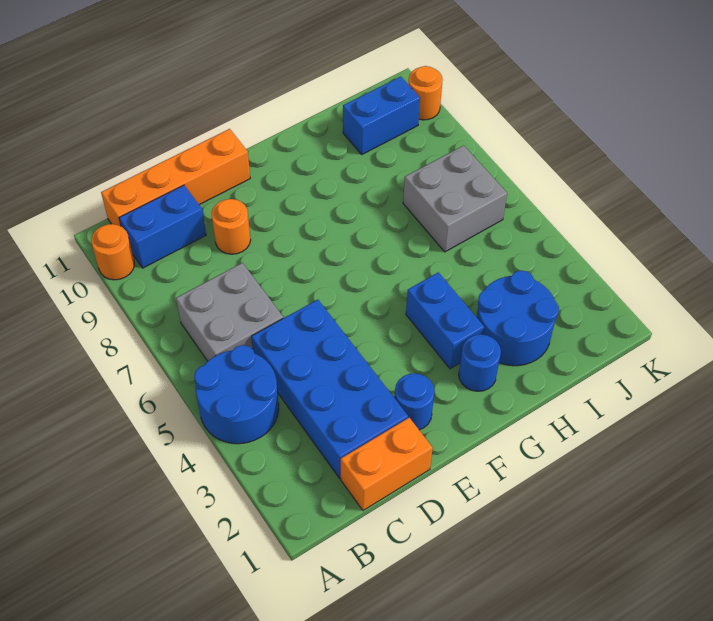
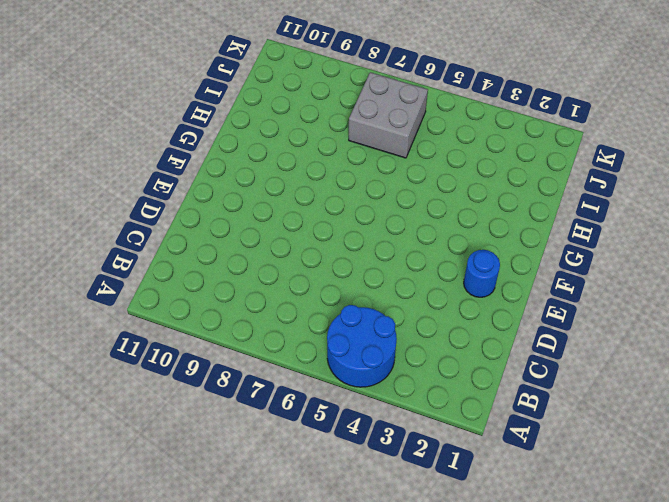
none -> orange 1x1 round brick [91,224,134,280]
none -> grey 2x2 brick [176,263,283,361]
none -> blue 1x2 brick [119,185,206,268]

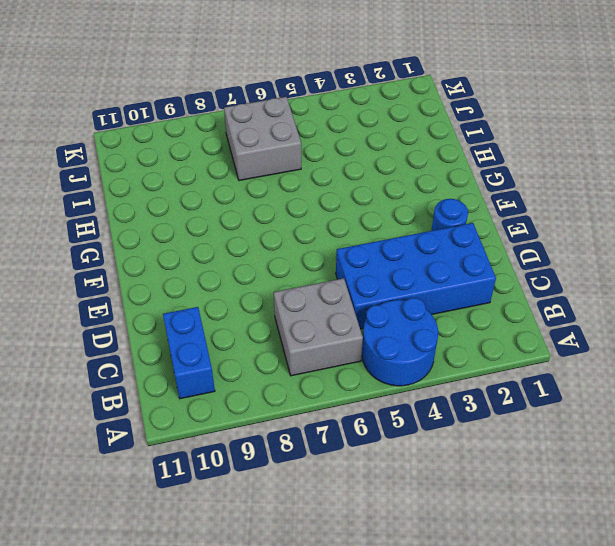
none -> orange 1x1 round brick [91,224,134,280]
none -> orange 1x4 brick [101,129,250,226]
none -> orange 1x2 brick [341,418,433,510]

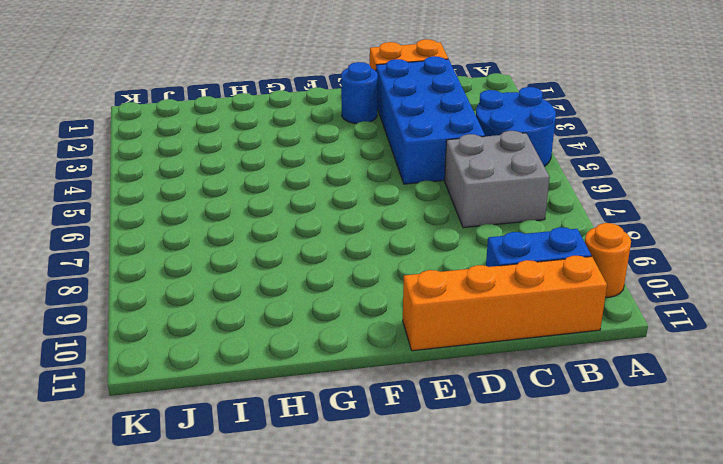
none -> orange 1x1 round brick [212,199,251,254]
none -> blue 1x1 round brick [459,334,501,391]
none -> blue 1x2 brick [406,272,484,369]

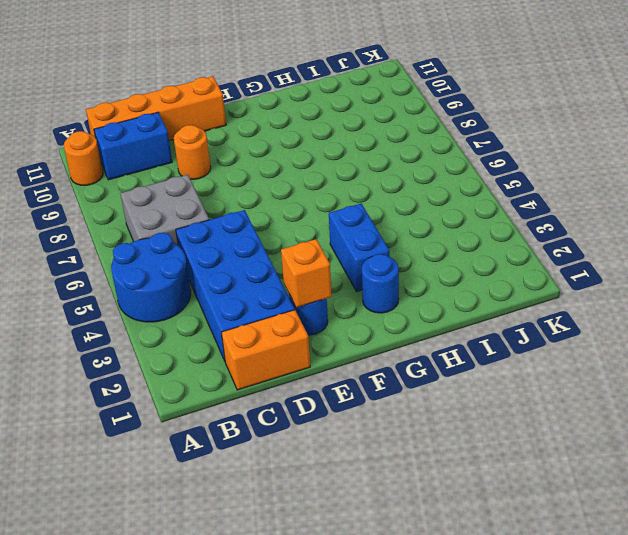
orange 1x1 brick [281,239,332,307] -> none
none -> blue 2x2 round brick [477,271,559,366]
none -> grey 2x2 brick [403,145,507,252]
none -> blue 1x2 brick [343,76,420,154]

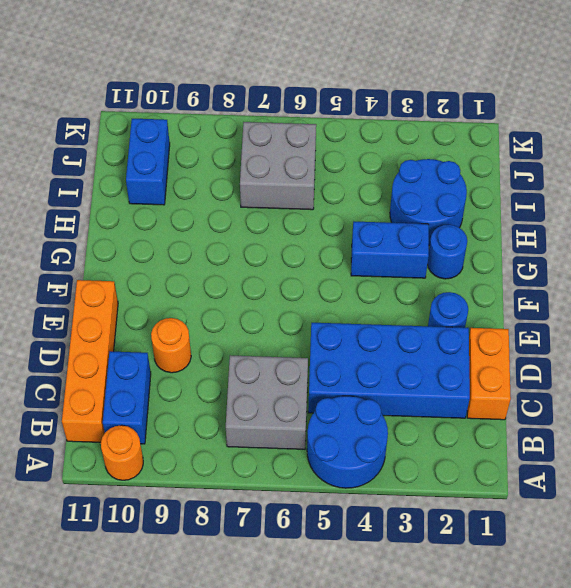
none -> orange 1x1 round brick [408,66,443,120]

